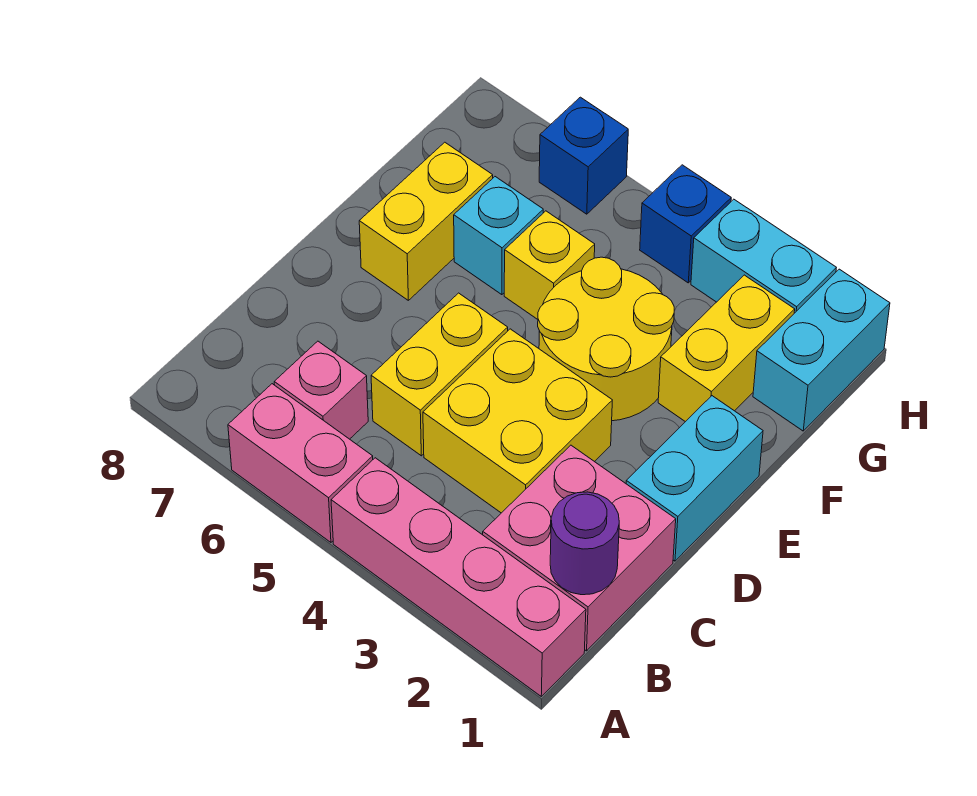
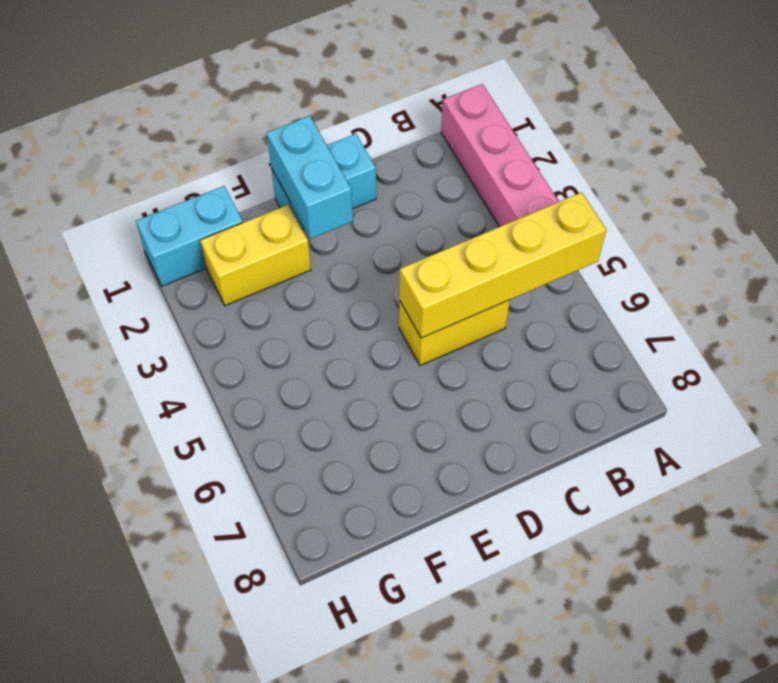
yellow 1x4 brick [399,192,606,338] -> none
cyan 1x2 brick [267,116,353,239] -> cyan 1x2 brick moved to [691,199,836,313]
none -> pink 1x2 brick [228,384,373,542]
none -> pink 2x2 brick [483,445,676,651]
none -> pink 1x1 brick [274,341,368,439]

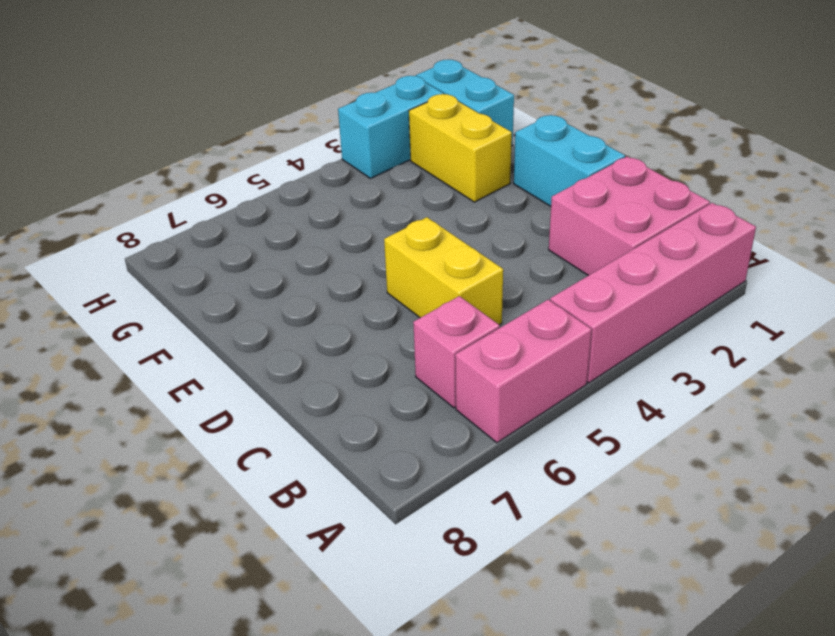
none -> yellow 2x2 brick [423,329,612,513]
none -> yellow 2x2 round brick [538,257,674,421]
none -> yellow 1x2 brick [359,142,493,300]

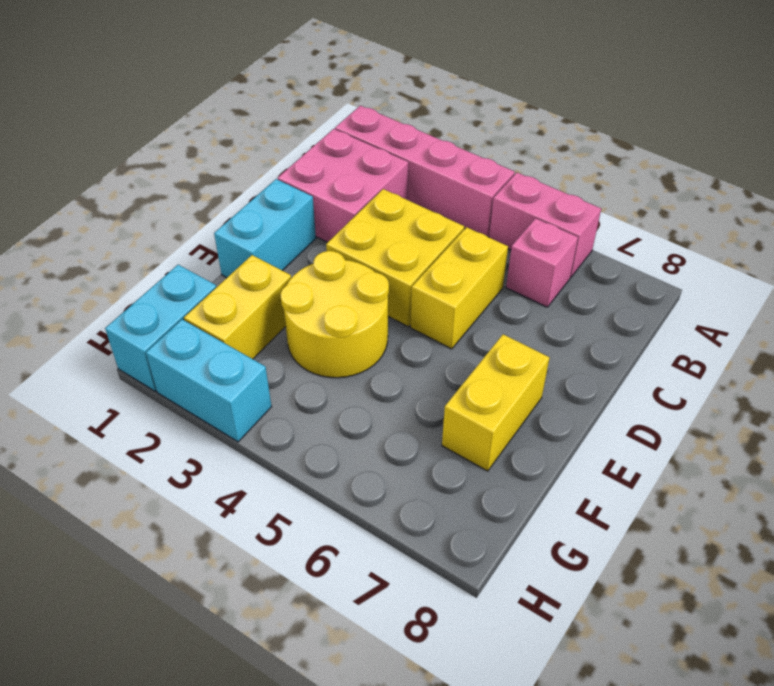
none -> yellow 1x1 brick [504,211,595,319]
none -> cyan 1x1 brick [454,177,543,295]
none -> blue 1x1 brick [640,165,731,283]

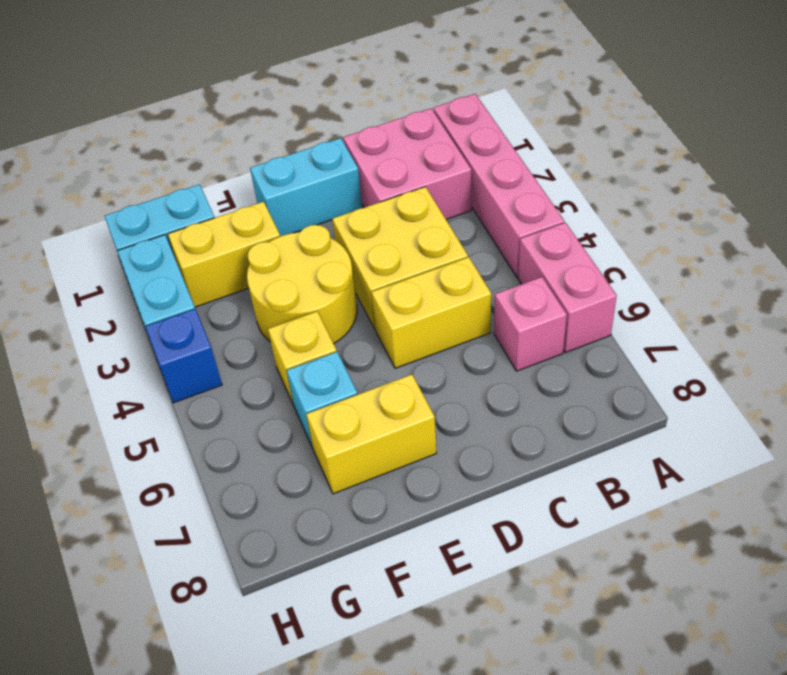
none -> blue 1x1 brick [539,97,628,214]
none -> purple 1x1 round brick [550,492,619,595]

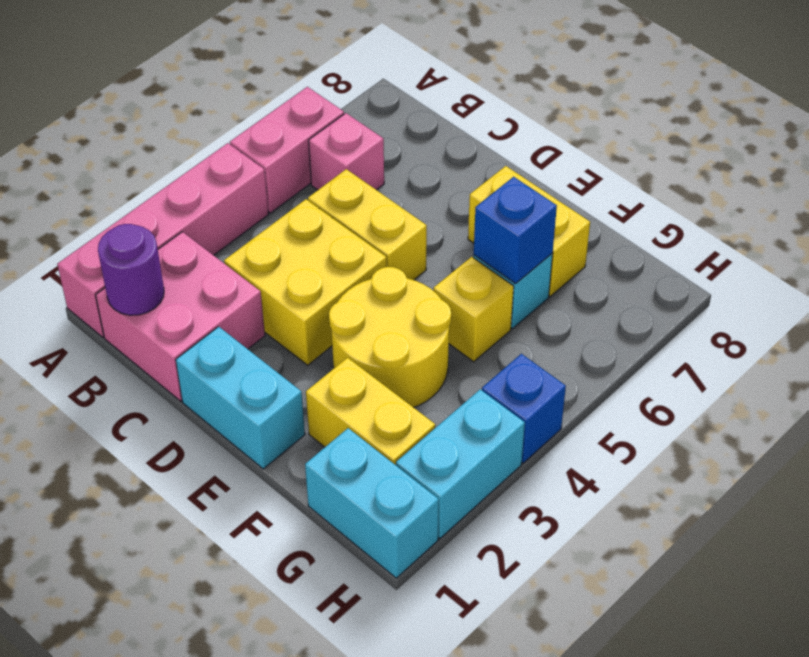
blue 1x1 brick [474,177,557,284] -> blue 1x1 brick moved to [539,97,628,214]

